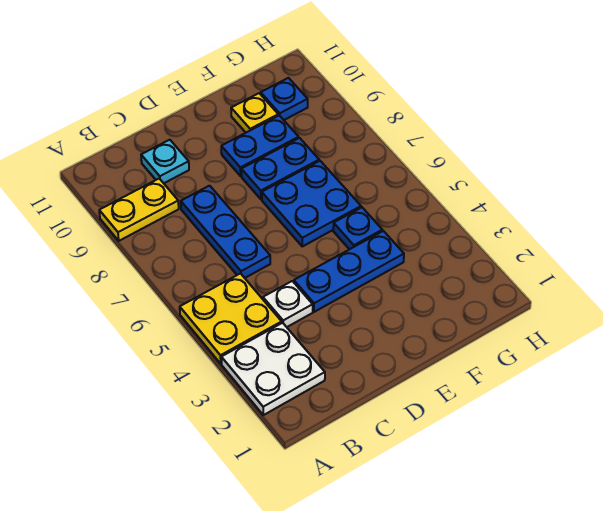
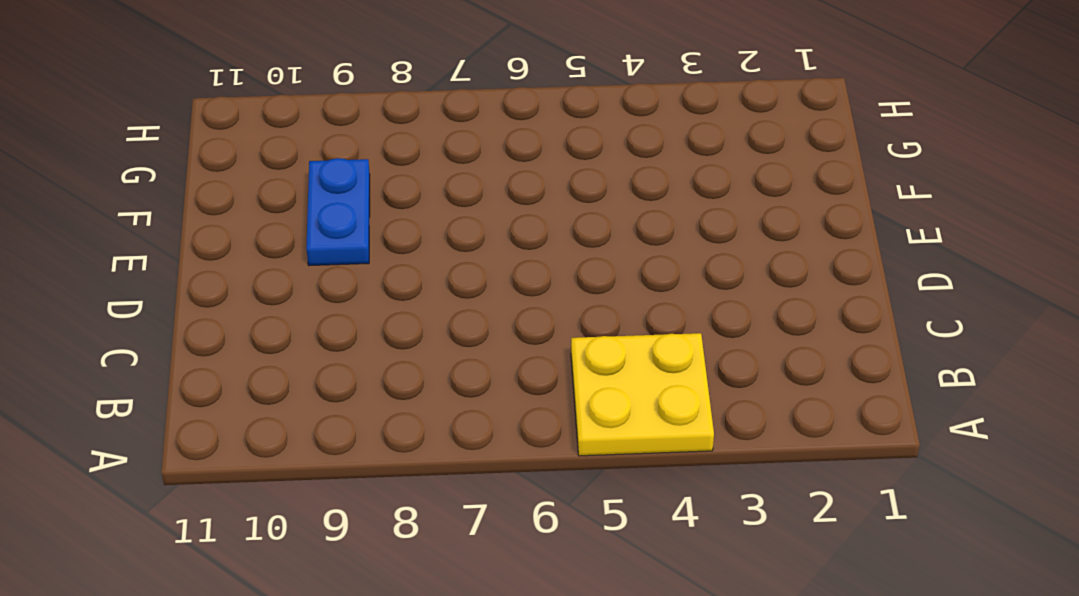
none -> white 2x2 plate [221,323,325,415]
none -> yellow 1x2 plate [99,179,179,241]
none -> white 1x1 plate [263,281,313,327]

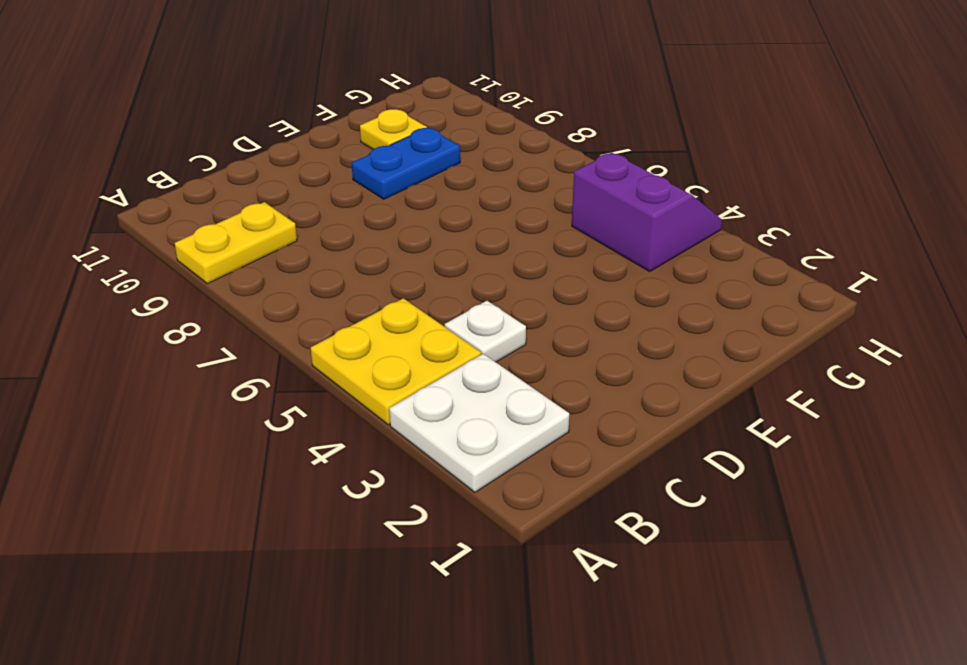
purple 2x2 slope [572,152,722,271] -> none
none -> blue 1x3 plate [181,186,270,278]
none -> cyan 1x1 plate [141,140,189,183]
none -> blue 1x3 plate [294,231,404,312]

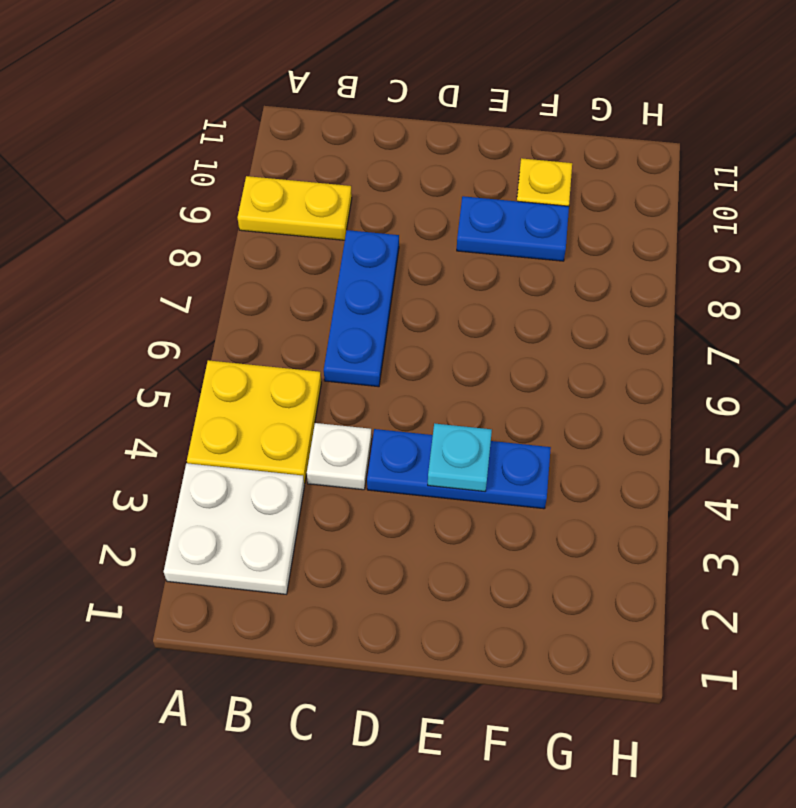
cyan 1x1 plate [428,423,492,492] -> cyan 1x1 plate moved to [141,140,189,183]
none -> blue 2x2 plate [262,161,361,246]
none -> blue 1x2 plate [241,138,319,199]
none -> blue 1x1 plate [333,207,382,249]

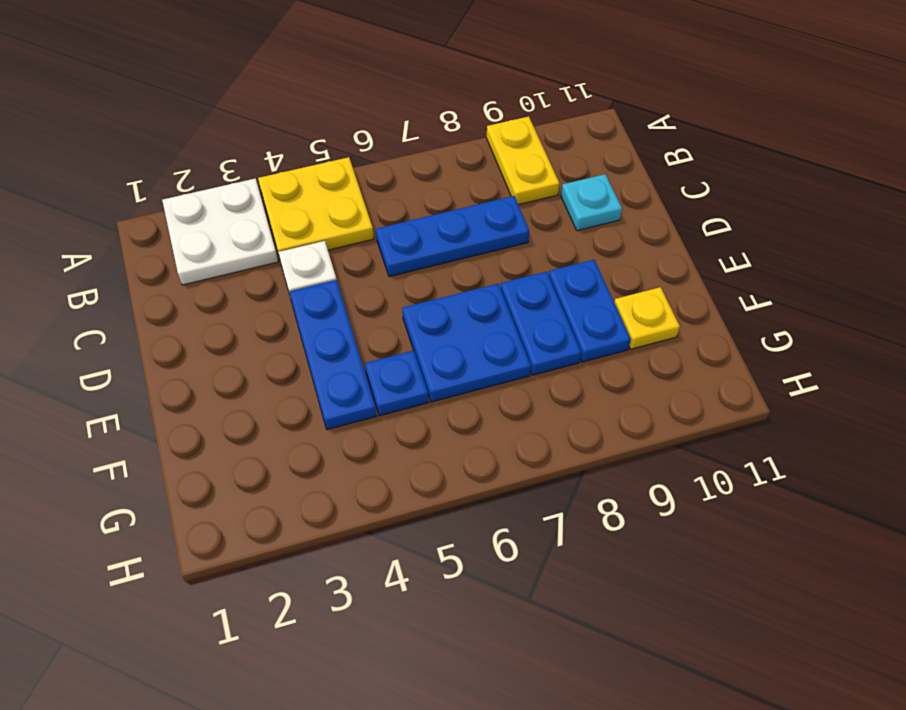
none -> blue 1x1 plate [261,78,308,120]

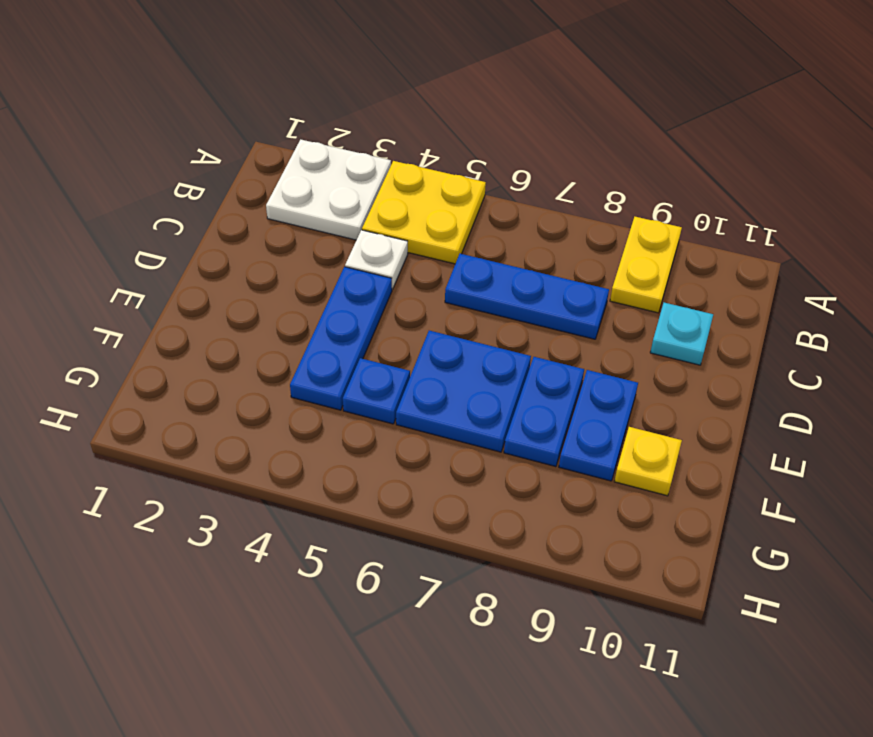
none -> blue 1x1 plate [261,78,308,120]

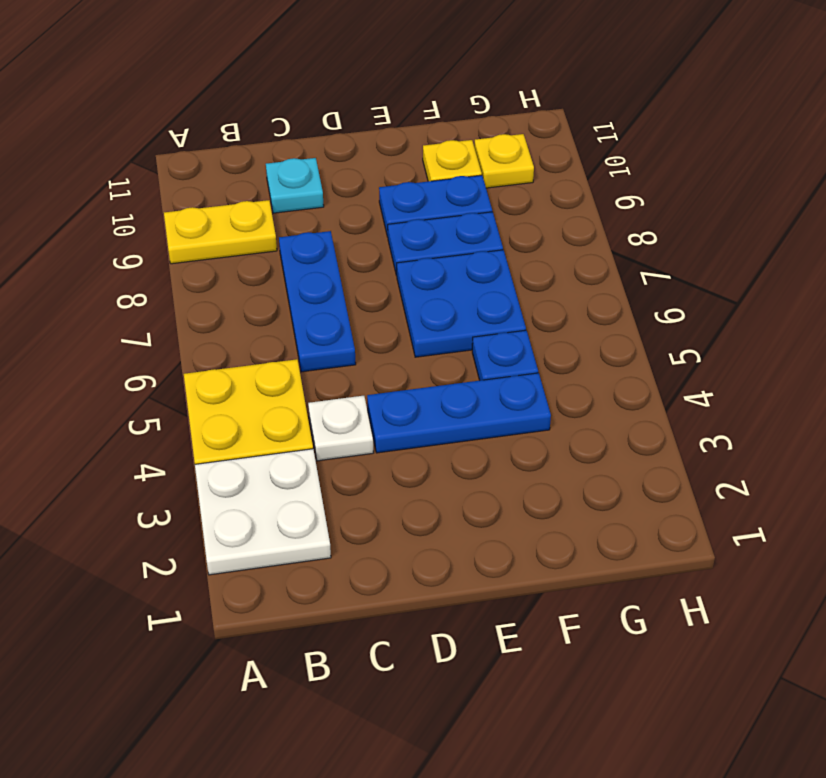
yellow 1x1 plate [474,134,534,188] -> blue 1x1 plate [261,78,308,120]

